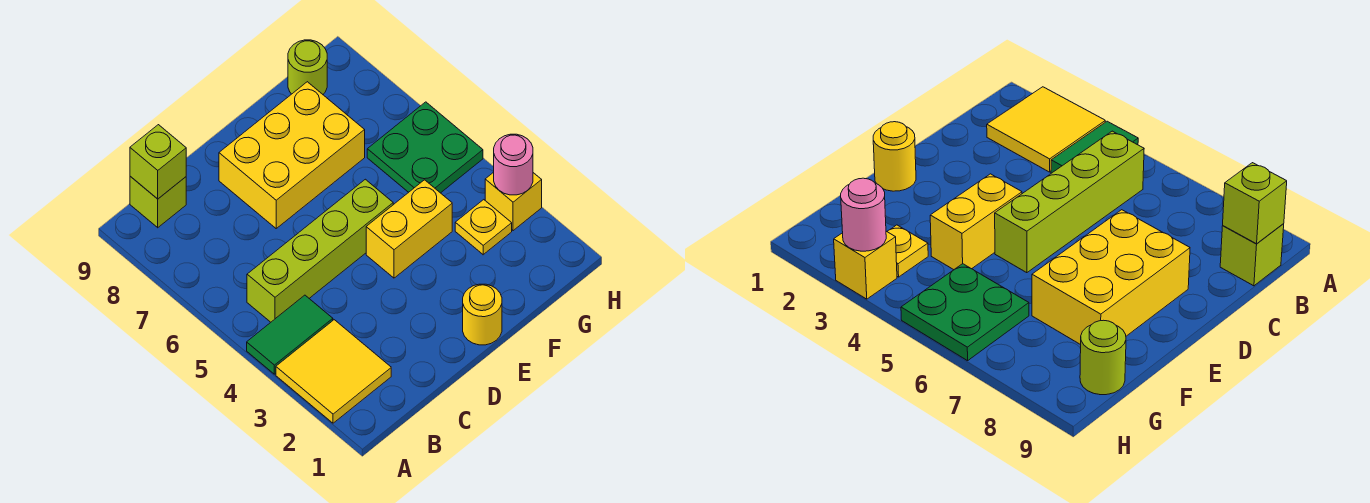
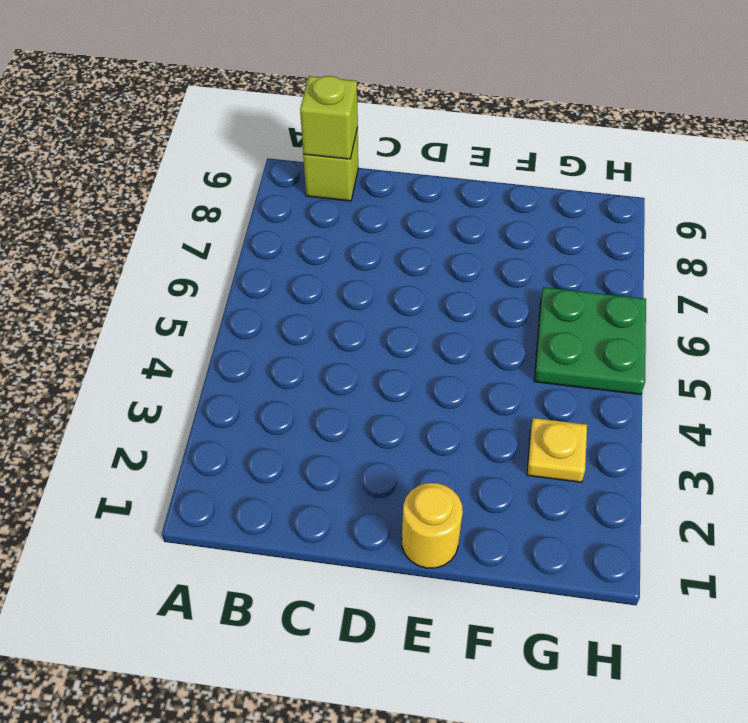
none -> yellow 2x2 tile [276,320,391,423]
none -> green 1x2 tile [247,295,333,374]
none -> lime 1x4 brick [247,179,393,322]

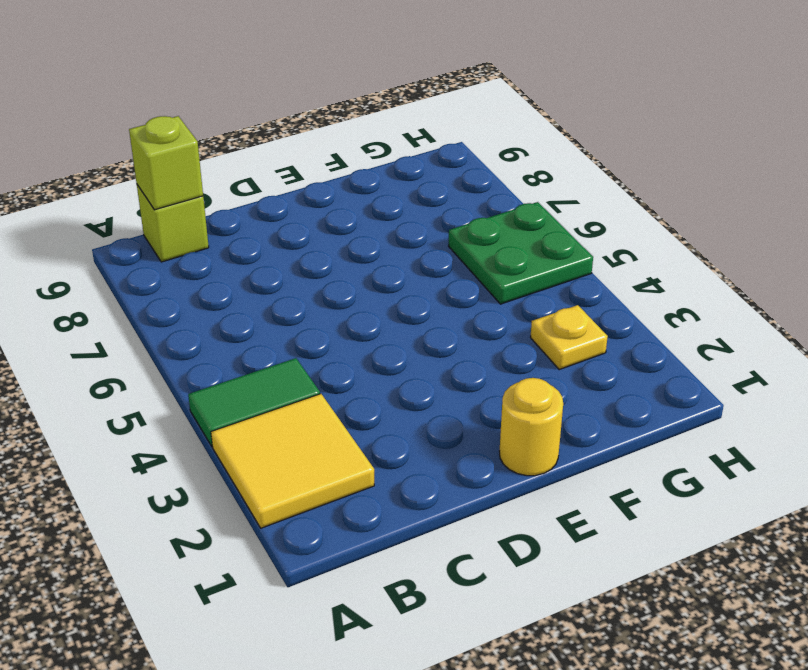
none -> lime 1x4 brick [247,179,393,322]
none -> yellow 2x3 brick [219,82,365,228]
none -> yellow 1x2 brick [366,180,452,278]

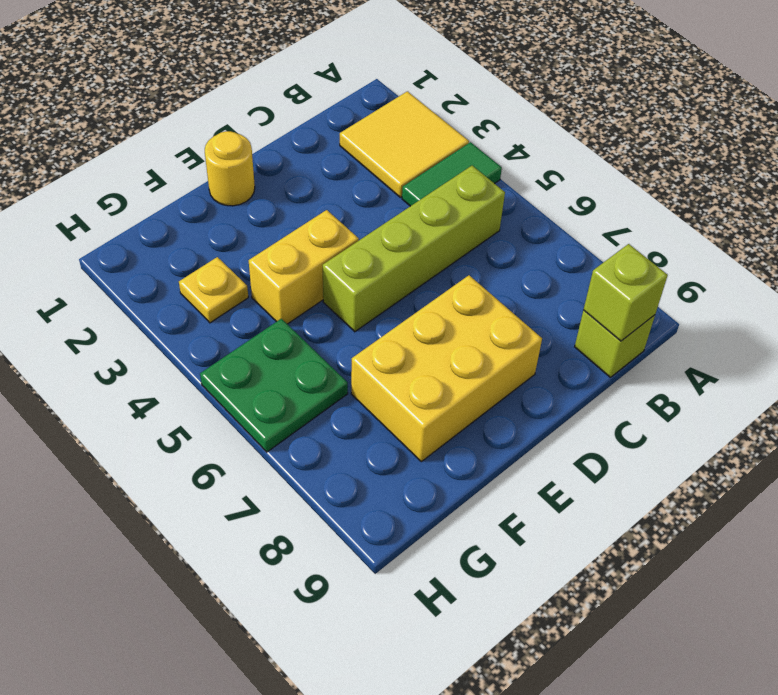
none -> lime 1x1 round brick [288,40,327,94]
none -> yellow 1x1 brick [485,172,542,231]
none -> pink 1x1 round brick [494,134,533,195]

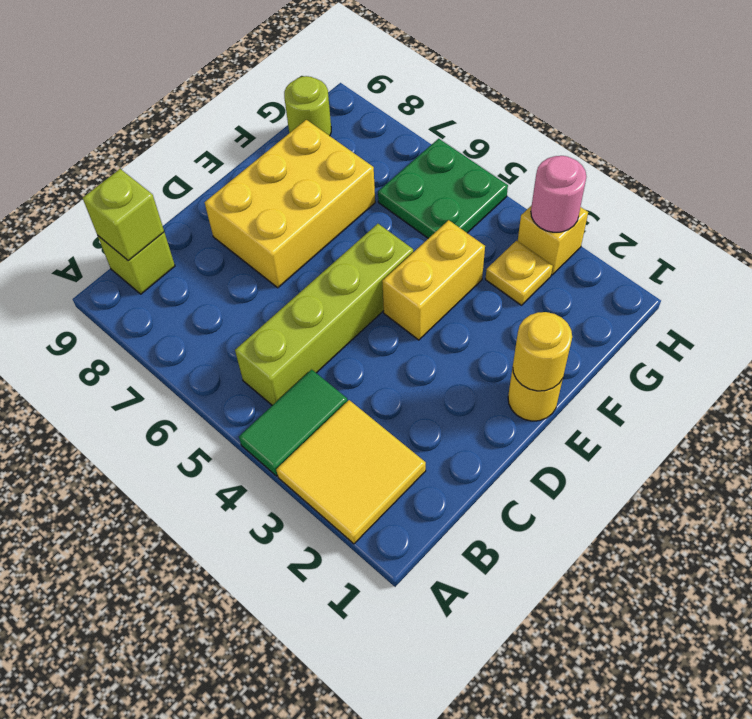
yellow 1x1 round brick [513,312,572,391] -> none

